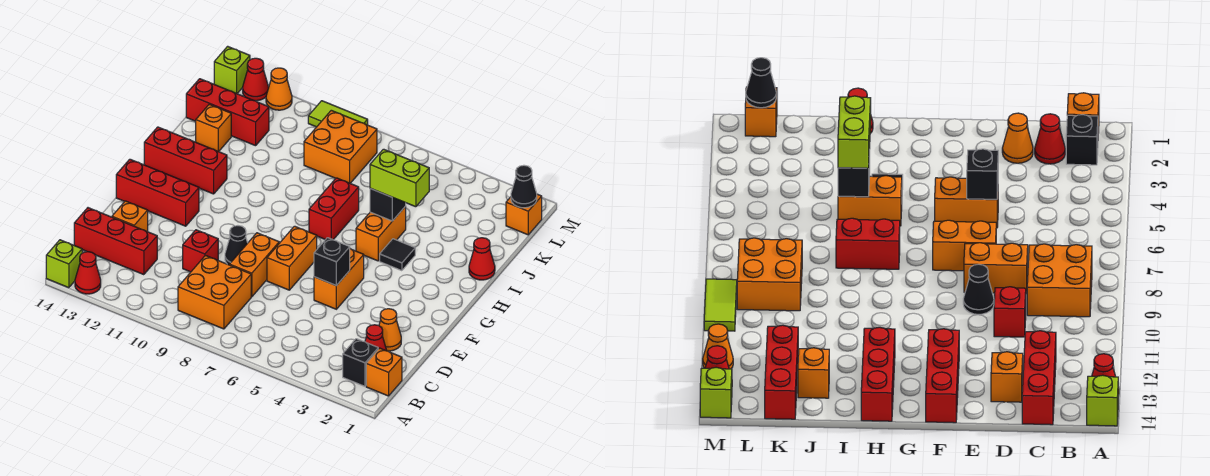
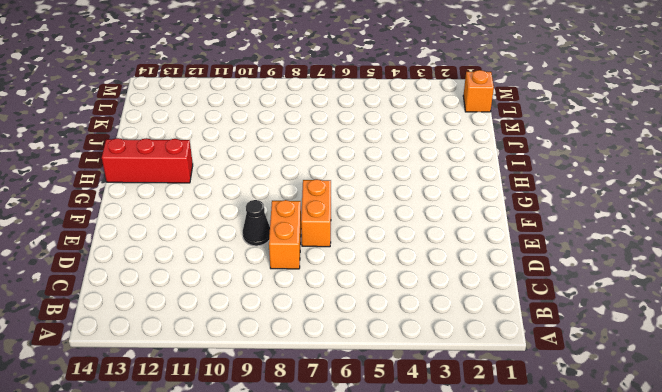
none -> red 1x1 cone [75,252,101,294]
none -> lime 1x1 brick [46,240,82,288]
none -> orange 1x1 brick [366,348,402,396]
none -> black 1x1 brick [343,339,378,386]

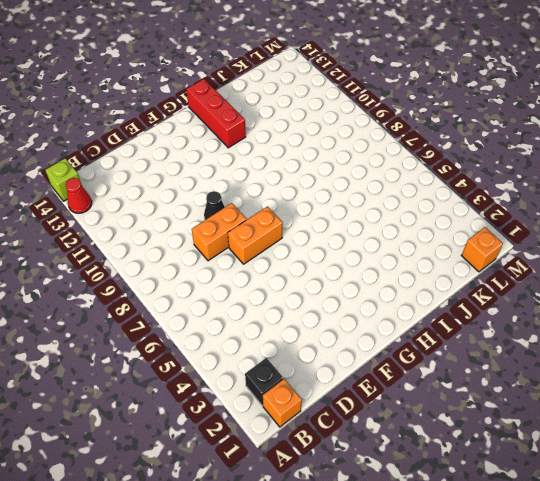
none -> orange 2x2 brick [178,256,251,329]
none -> red 1x1 cone [365,325,387,351]
none -> red 1x3 brick [74,208,157,275]
none -> orange 1x1 cone [379,309,401,351]

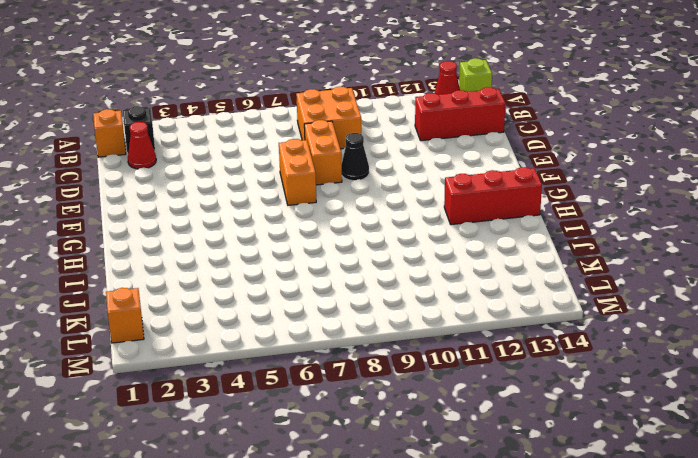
none -> orange 1x1 cone [379,309,401,351]
none -> red 1x1 brick [183,230,218,272]
none -> orange 1x1 brick [112,201,148,232]
none -> orange 1x2 brick [314,249,364,309]

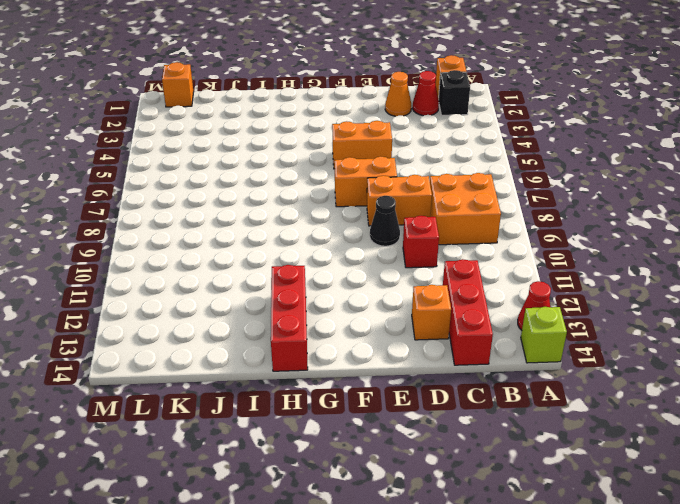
none -> red 1x3 brick [116,159,199,226]
none -> black 1x1 tile [380,239,415,271]
none -> orange 1x2 brick [356,206,406,261]
none -> red 1x2 brick [309,178,359,240]

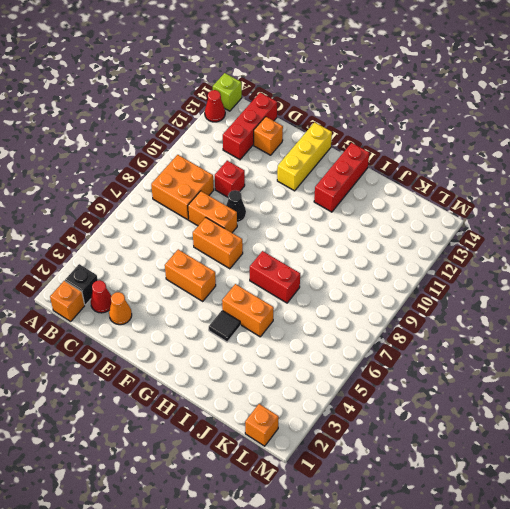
yellow 1x3 brick [277,122,332,191] -> red 1x3 brick [116,159,199,226]
none -> red 1x1 cone [469,238,495,280]
none -> orange 1x1 brick [196,104,231,152]
none -> orange 2x2 brick [304,110,377,183]
none -> red 1x3 brick [186,79,269,146]

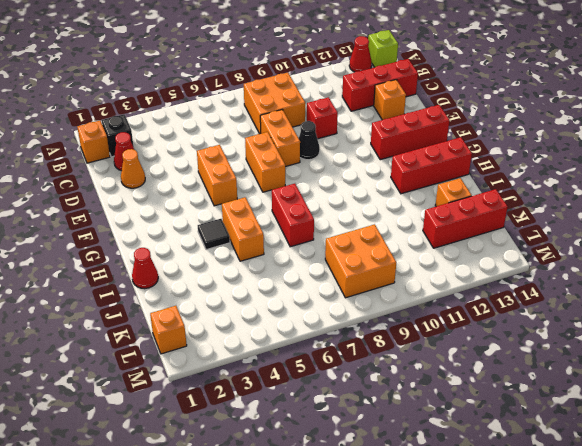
none -> lime 1x2 tile [308,101,368,127]
none -> orange 1x1 cone [266,68,292,110]
none -> red 1x1 cone [243,58,269,101]
none -> lime 1x1 brick [214,46,250,93]

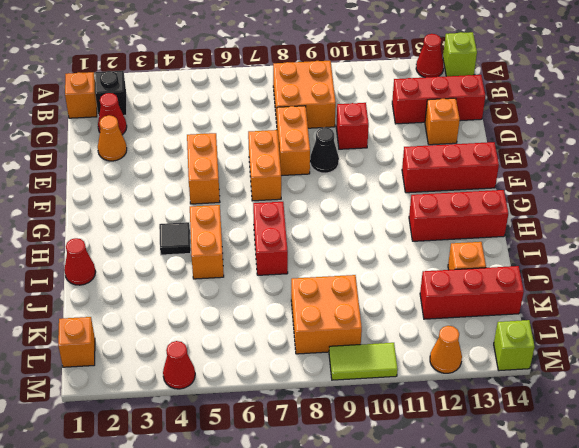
red 1x1 cone [163,341,195,389] -> red 1x1 cone moved to [243,58,269,101]
none -> black 1x1 brick [314,238,350,286]
none -> black 1x1 brick [370,188,406,221]
none -> black 1x1 cone [511,165,537,208]
none -> lime 1x2 brick [370,149,429,207]

